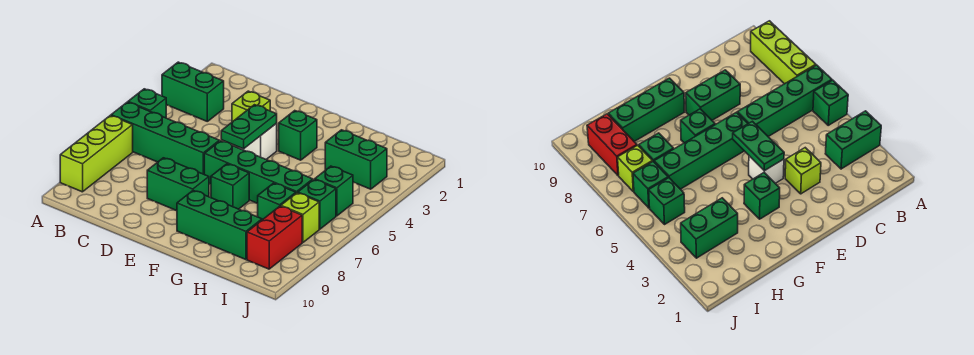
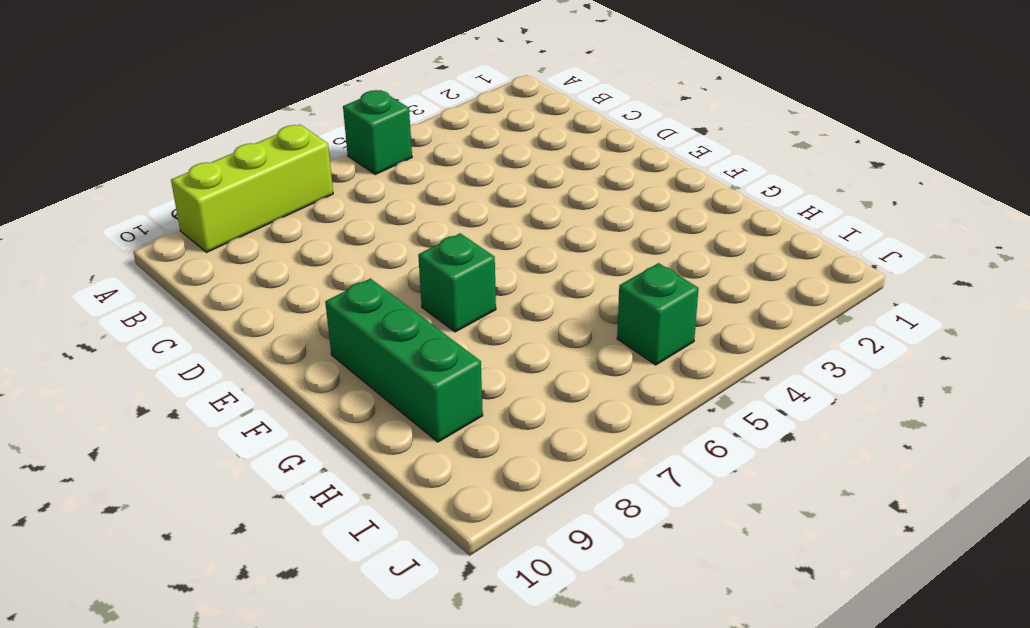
none -> green 1x2 brick [162,62,224,121]
none -> green 1x4 brick [111,102,219,174]
none -> lime 1x1 brick [232,91,270,122]

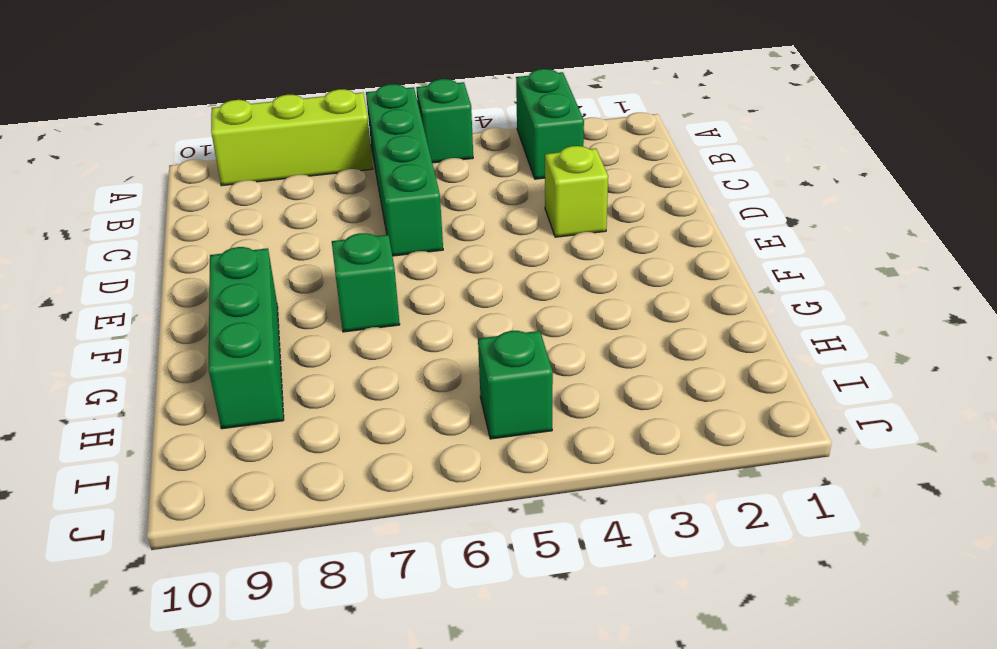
none -> green 1x2 brick [147,158,209,211]
none -> white 1x1 brick [238,124,277,159]
none -> green 1x4 brick [204,141,313,203]

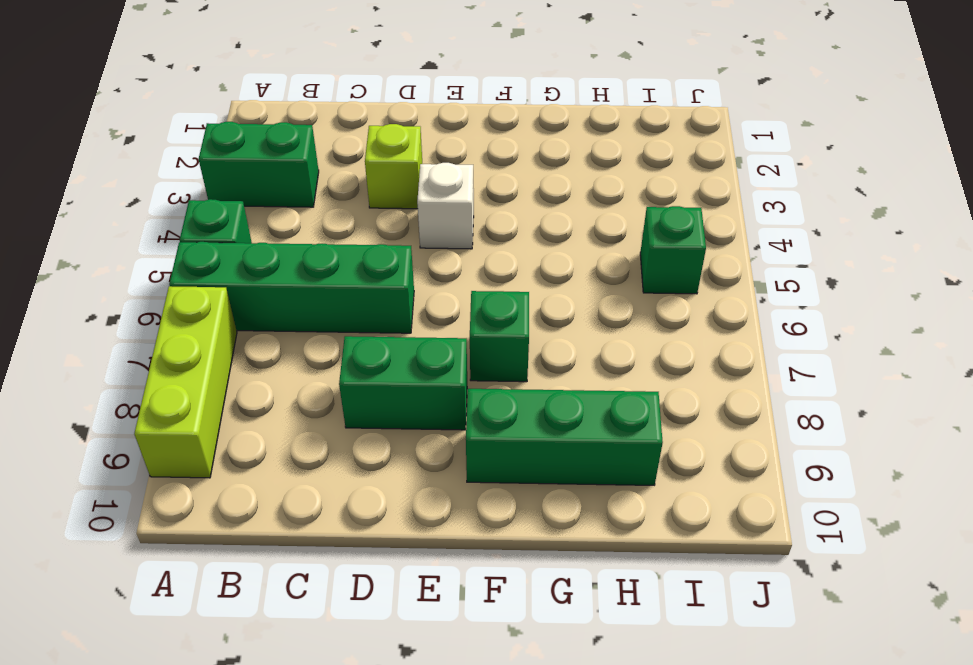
none -> green 1x4 brick [204,141,313,203]
none -> green 1x1 brick [279,111,317,160]
none -> green 1x2 brick [325,130,387,189]

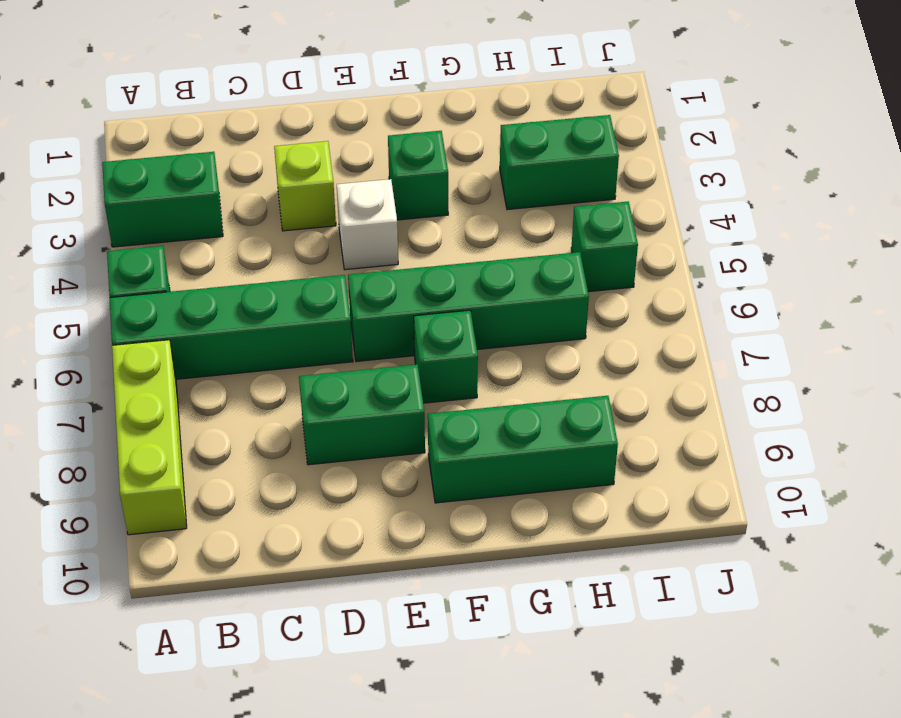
none -> green 1x1 brick [258,183,296,220]
none -> green 1x1 brick [298,179,336,229]
none -> lime 1x1 brick [281,193,319,242]

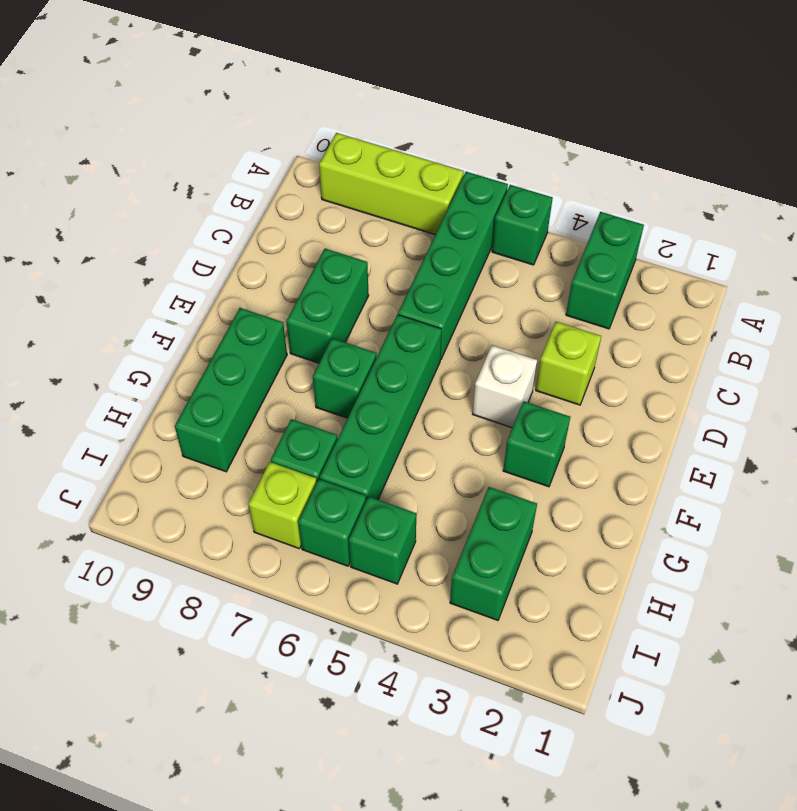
none -> red 1x2 brick [247,206,302,269]
none -> green 1x2 plate [221,105,277,149]

